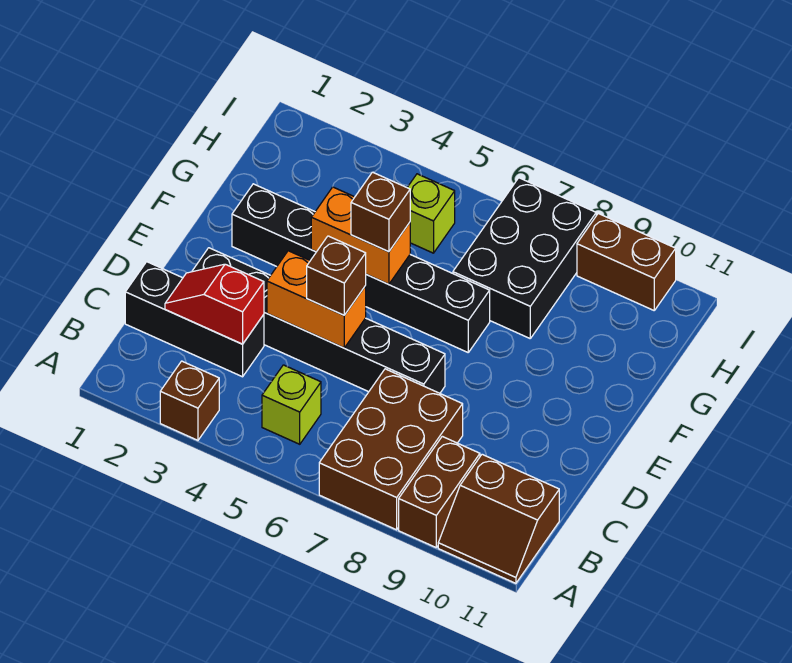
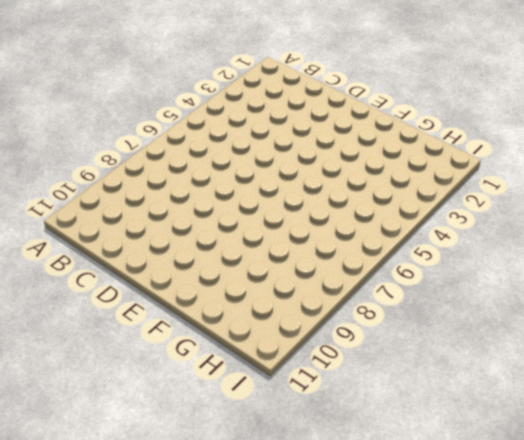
none -> brown 1x1 brick [160,361,219,440]
none -> brown 2x3 brick [319,369,463,530]
none -> brown 1x2 brick [399,436,480,547]

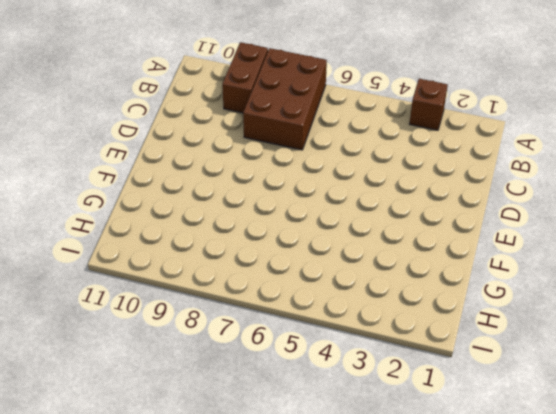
none -> brown 2x2 slope [438,454,559,583]
none -> lime 1x1 brick [262,365,321,444]
none -> black 1x3 brick [125,262,264,377]

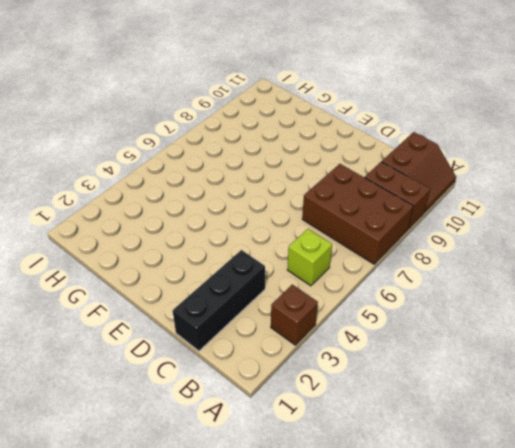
none -> black 1x6 brick [192,248,445,393]
none -> black 1x6 brick [232,184,490,352]
none -> black 2x3 brick [453,178,596,338]

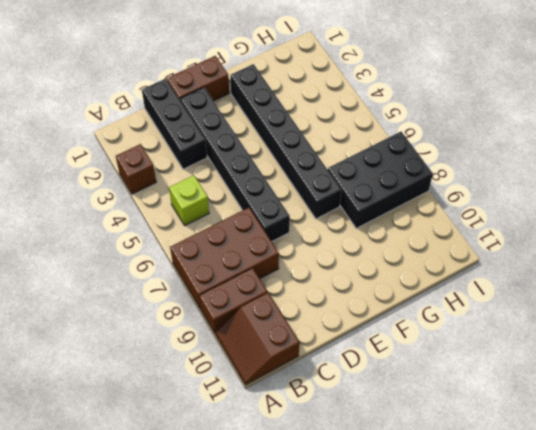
brown 1x2 brick [167,56,229,101] -> brown 1x2 brick turned to [577,213,676,310]
none -> lime 1x1 brick [407,174,455,253]
none -> red 1x2 slope [165,264,264,344]
none -> orange 1x2 brick [267,251,366,348]

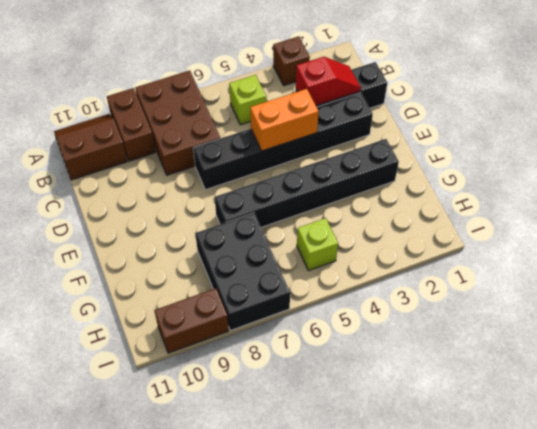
none -> orange 1x2 brick [311,187,410,284]
none -> brown 1x1 brick [307,236,366,315]
none -> brown 1x1 brick [351,172,410,252]

